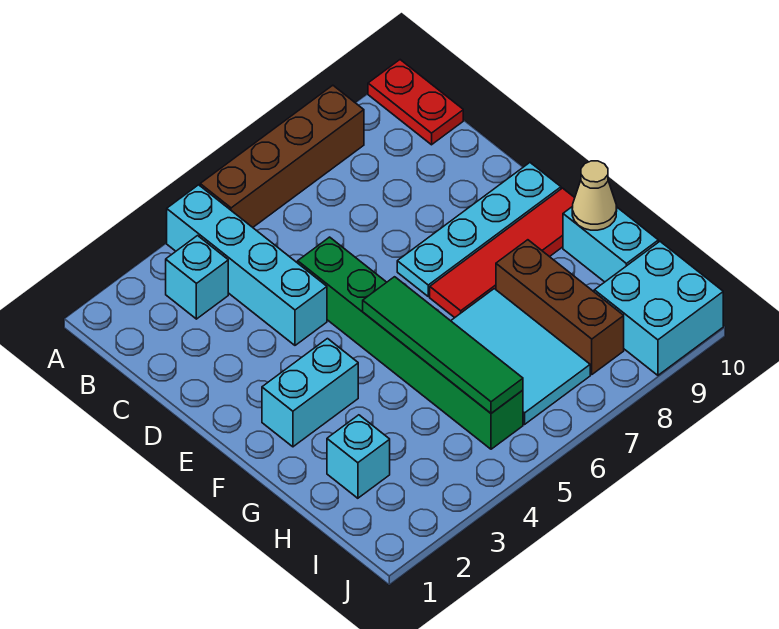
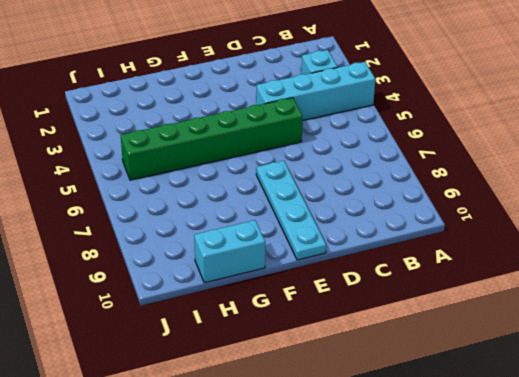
none -> brown 1x4 brick [200,85,364,227]
none -> red 1x2 plate [368,60,463,145]
none -> cyan 1x2 brick [262,339,358,447]

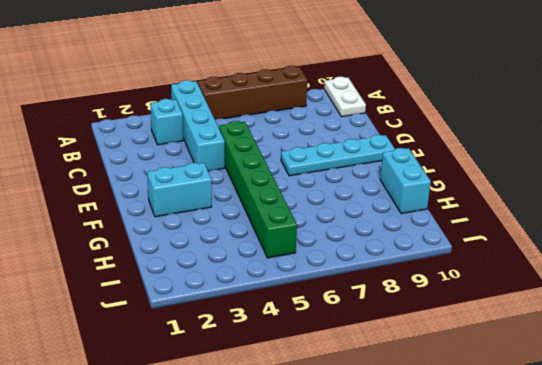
white 1x2 plate [324,77,366,117] -> red 1x2 plate [368,60,463,145]
none -> red 1x4 tile [430,188,575,318]
none -> cyan 2x3 tile [451,289,590,424]
none -> brown 1x3 brick [496,240,624,374]

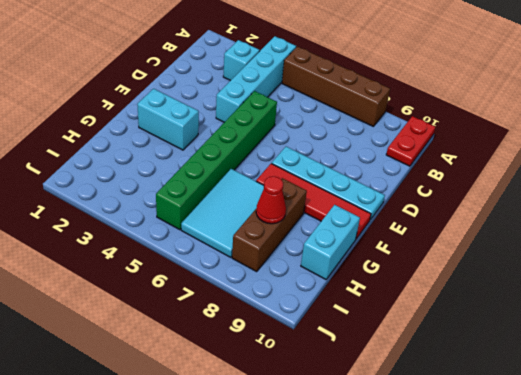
red 1x1 cone [256,176,286,224] -> none
none -> cyan 1x1 brick [327,415,390,498]
none -> cyan 2x2 brick [594,242,723,375]
none -> green 1x4 tile [363,277,523,413]

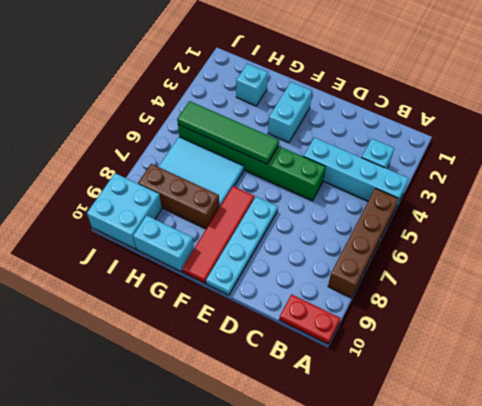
none -> tan 1x1 cone [572,161,617,230]

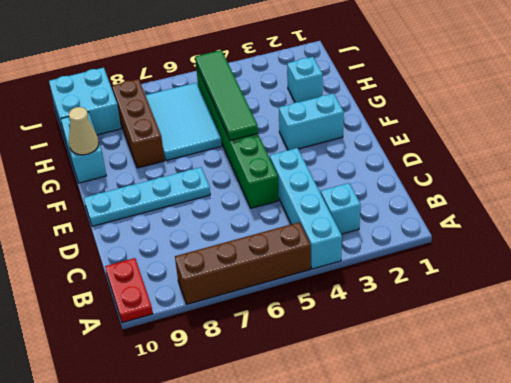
none -> red 1x4 tile [430,188,575,318]

